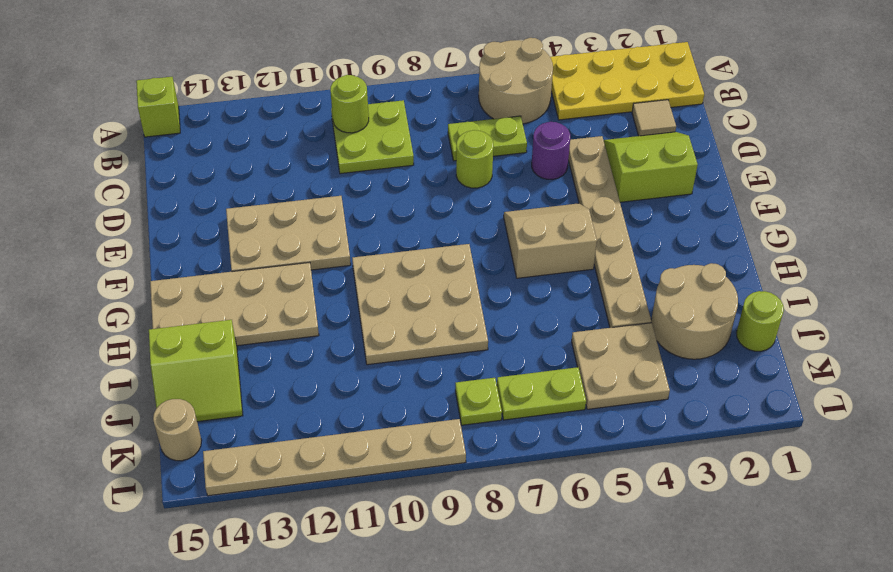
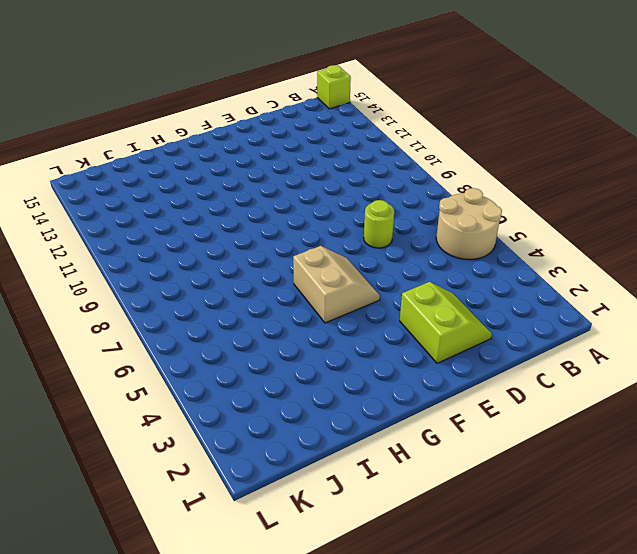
none -> yellow 2x4 plate [550,42,704,120]
none -> lime 2x2 plate [331,100,414,174]
none -> tan 1x1 tile [632,100,676,136]

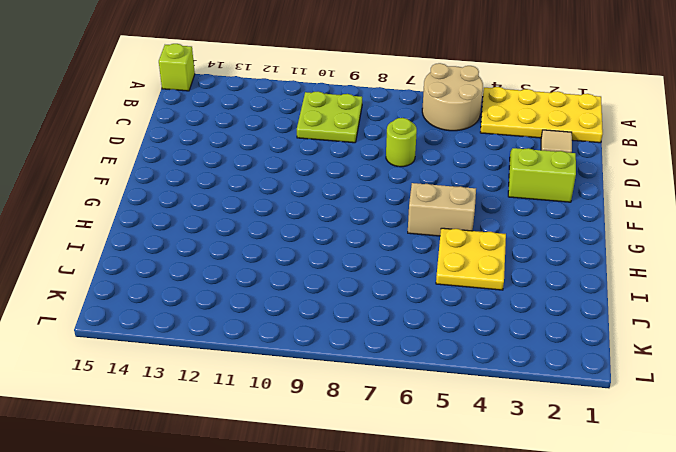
yellow 2x2 plate [436,228,506,290] -> tan 1x6 plate [568,136,651,328]
none -> lime 1x2 plate [448,116,527,161]
none -> purple 1x1 round brick [532,122,570,179]
none -> tan 2x3 plate [226,196,351,272]

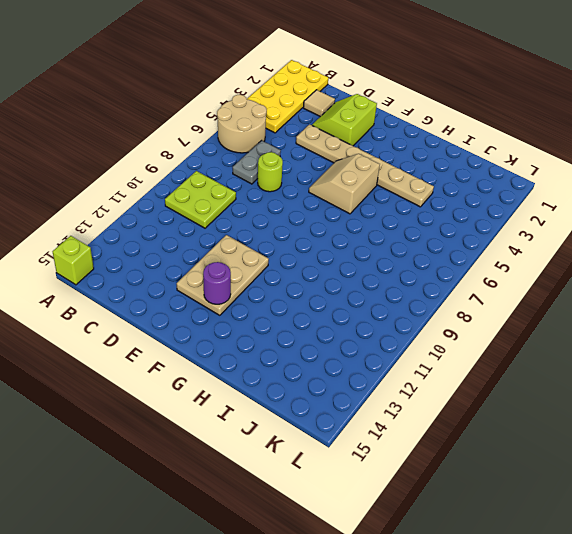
grey 1x2 plate [233,140,281,184] -> lime 1x2 plate [448,116,527,161]
purple 1x1 round brick [203,262,231,304] -> purple 1x1 round brick moved to [532,122,570,179]
none -> tan 3x3 plate [352,244,488,365]
none -> tan 2x4 plate [150,262,319,346]
none -> tan 2x2 round brick [651,263,738,359]

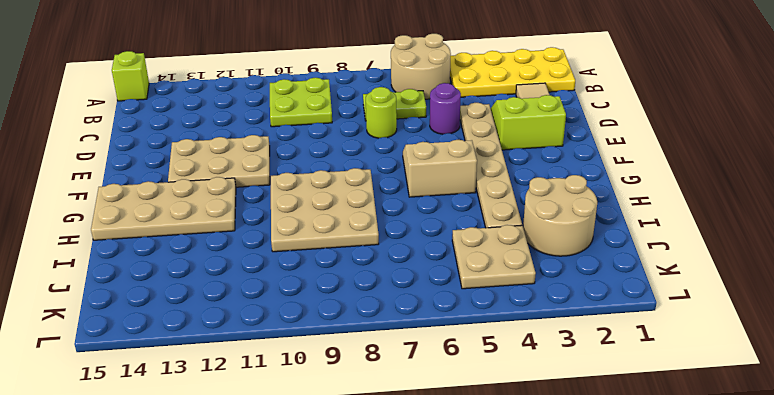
none -> lime 2x2 slope [149,320,243,422]
none -> lime 1x1 round brick [736,291,784,351]
none -> lime 1x2 plate [497,367,586,420]

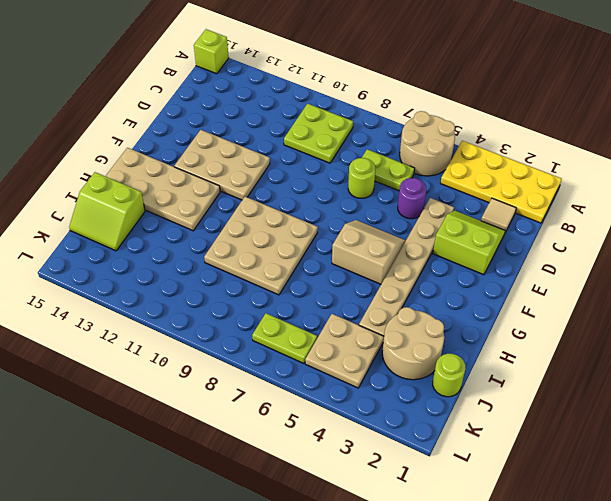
none -> lime 1x1 plate [455,378,502,425]
none -> tan 1x1 round brick [153,399,202,461]
none -> tan 1x6 plate [203,419,466,496]

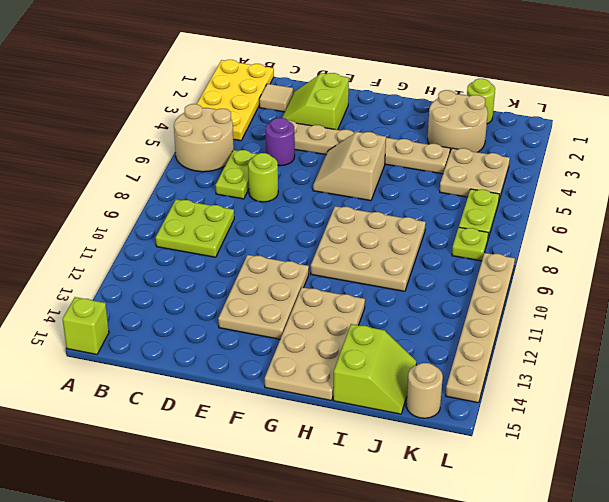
none -> lime 1x1 round brick [330,75,369,133]

